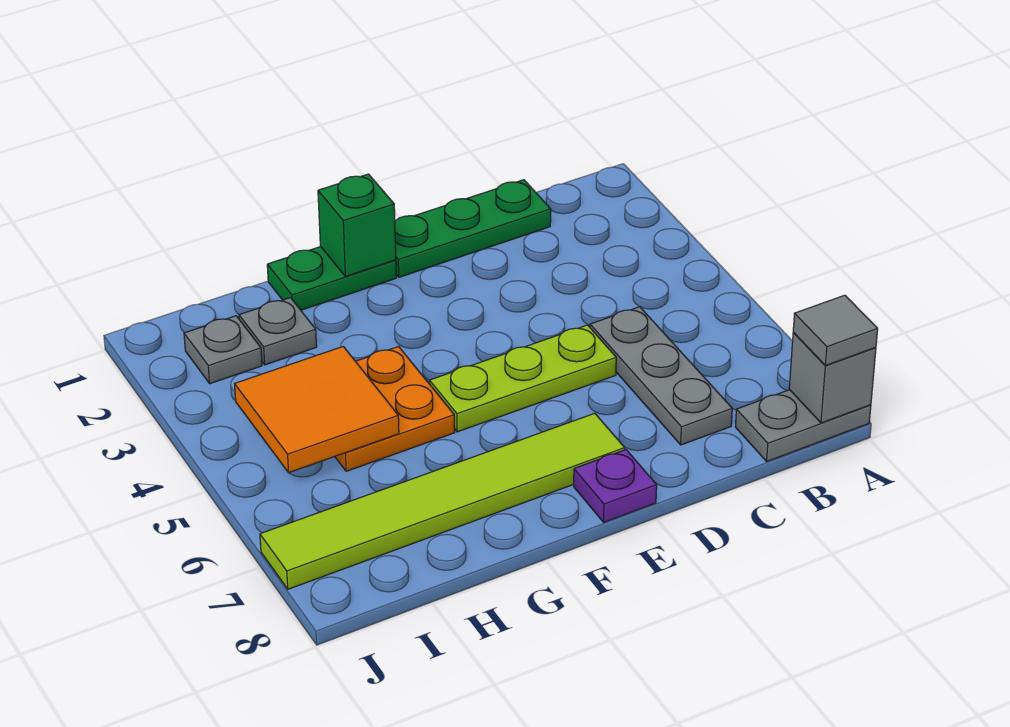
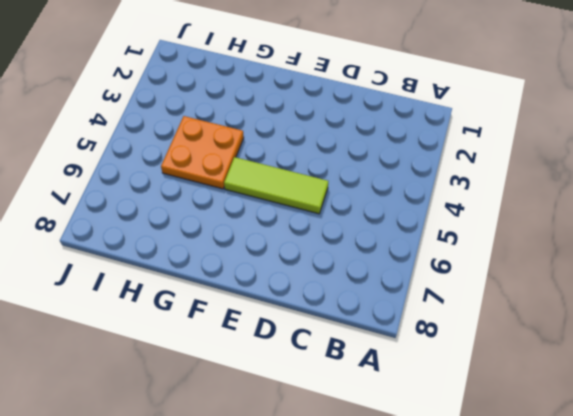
lime 1x3 tile [224,157,328,214] -> lime 1x3 plate [429,325,616,432]
none -> grey 1x2 plate [735,390,871,461]
none -> green 1x3 plate [395,180,551,277]
none -> grey 1x3 plate [590,307,732,445]

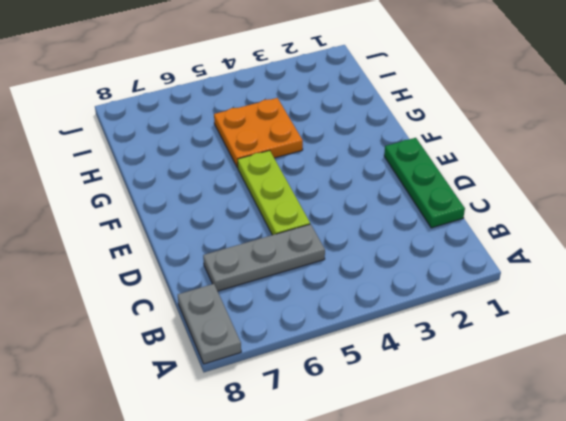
none -> lime 1x6 tile [260,413,625,589]
none -> purple 1x1 plate [574,450,657,522]
none -> green 1x2 plate [267,247,396,310]

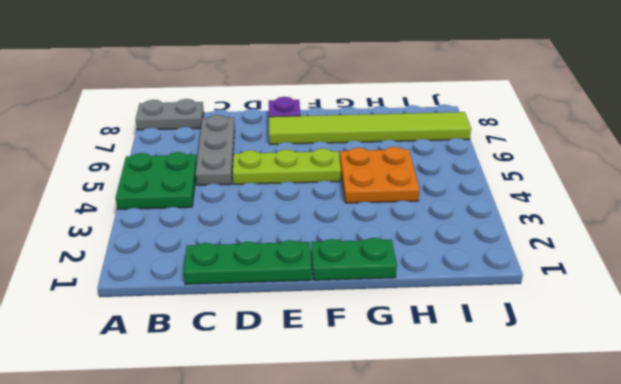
green 2x2 plate [116,152,197,209] -> none
none -> grey 1x1 plate [239,298,317,365]
none -> grey 1x1 plate [184,316,262,384]
none -> grey 1x1 brick [789,332,876,423]

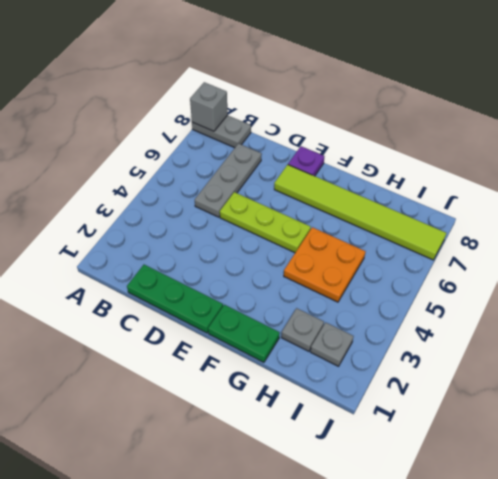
none -> green 1x1 brick [318,174,396,277]
none -> orange 2x2 tile [235,346,399,472]
none -> grey 1x1 tile [793,295,878,366]

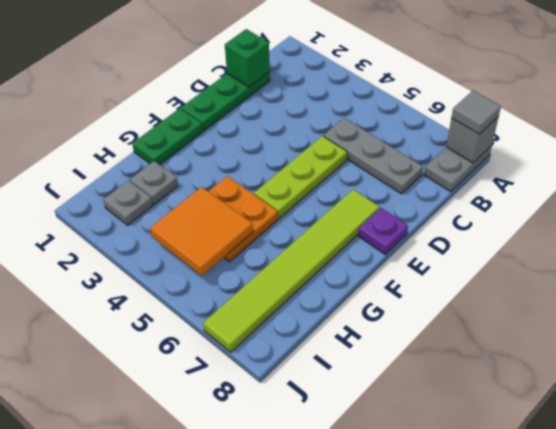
green 1x1 brick [225,29,270,87] -> green 1x1 brick moved to [318,174,396,277]

